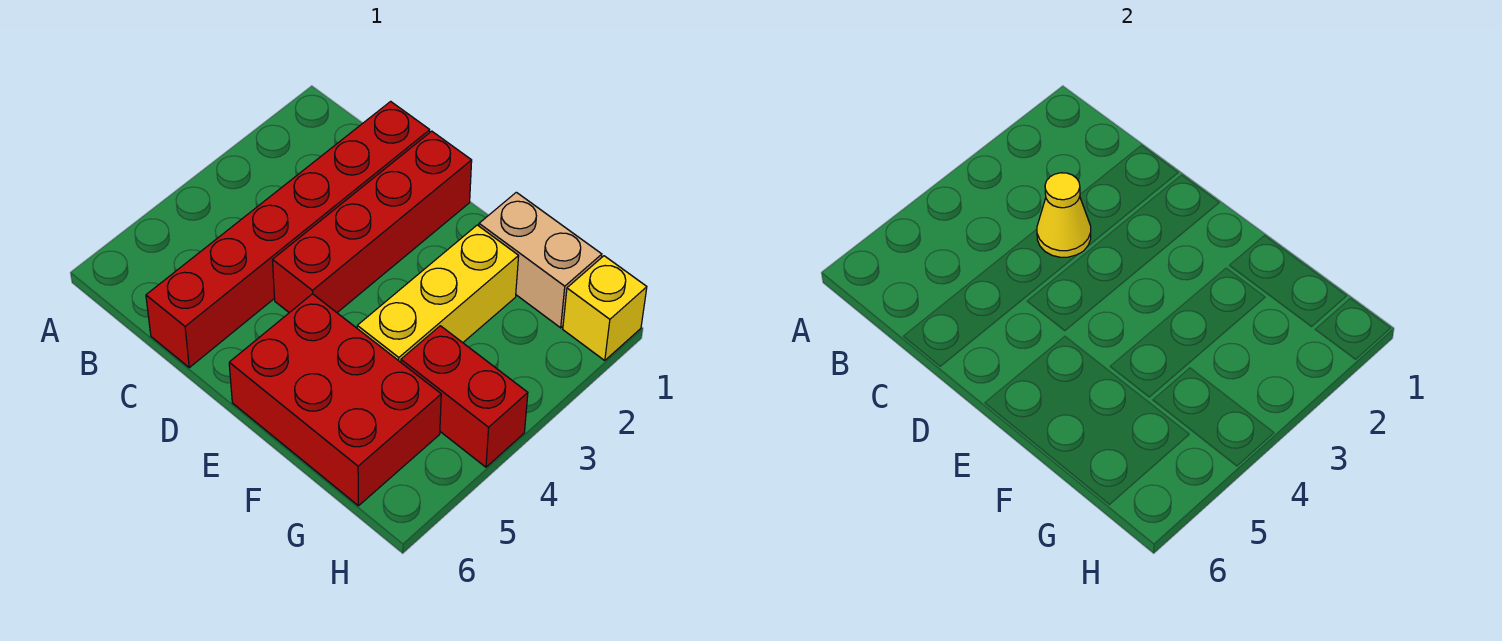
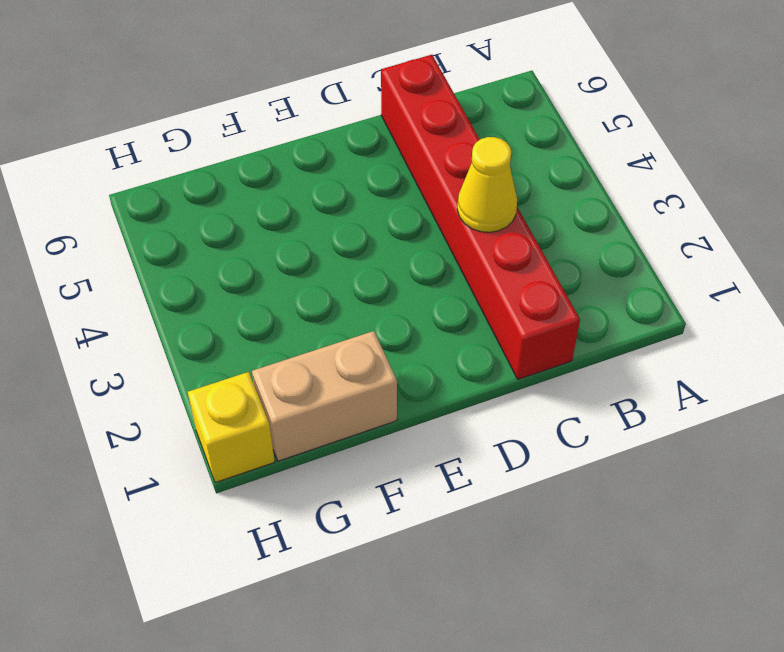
none -> red 1x4 brick [273,131,472,313]
none -> red 2x3 brick [229,294,441,506]

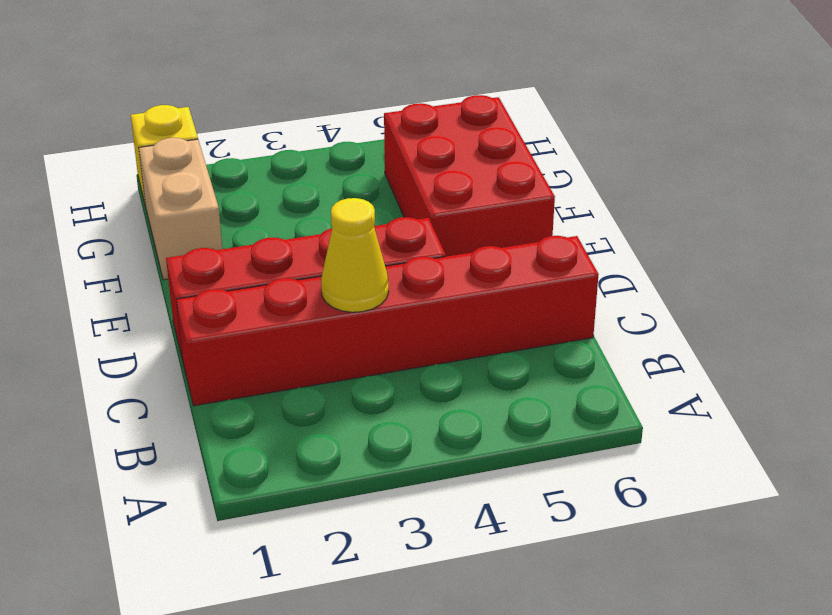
none -> yellow 1x3 brick [357,225,519,362]
none -> red 1x2 brick [401,326,528,467]

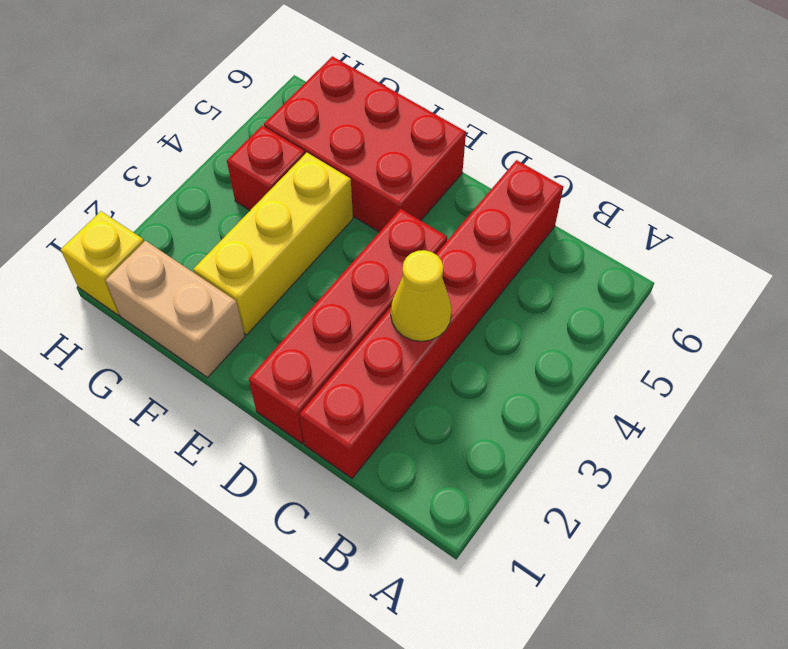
red 1x1 brick [227,126,305,210] -> red 1x2 brick [401,326,528,467]

